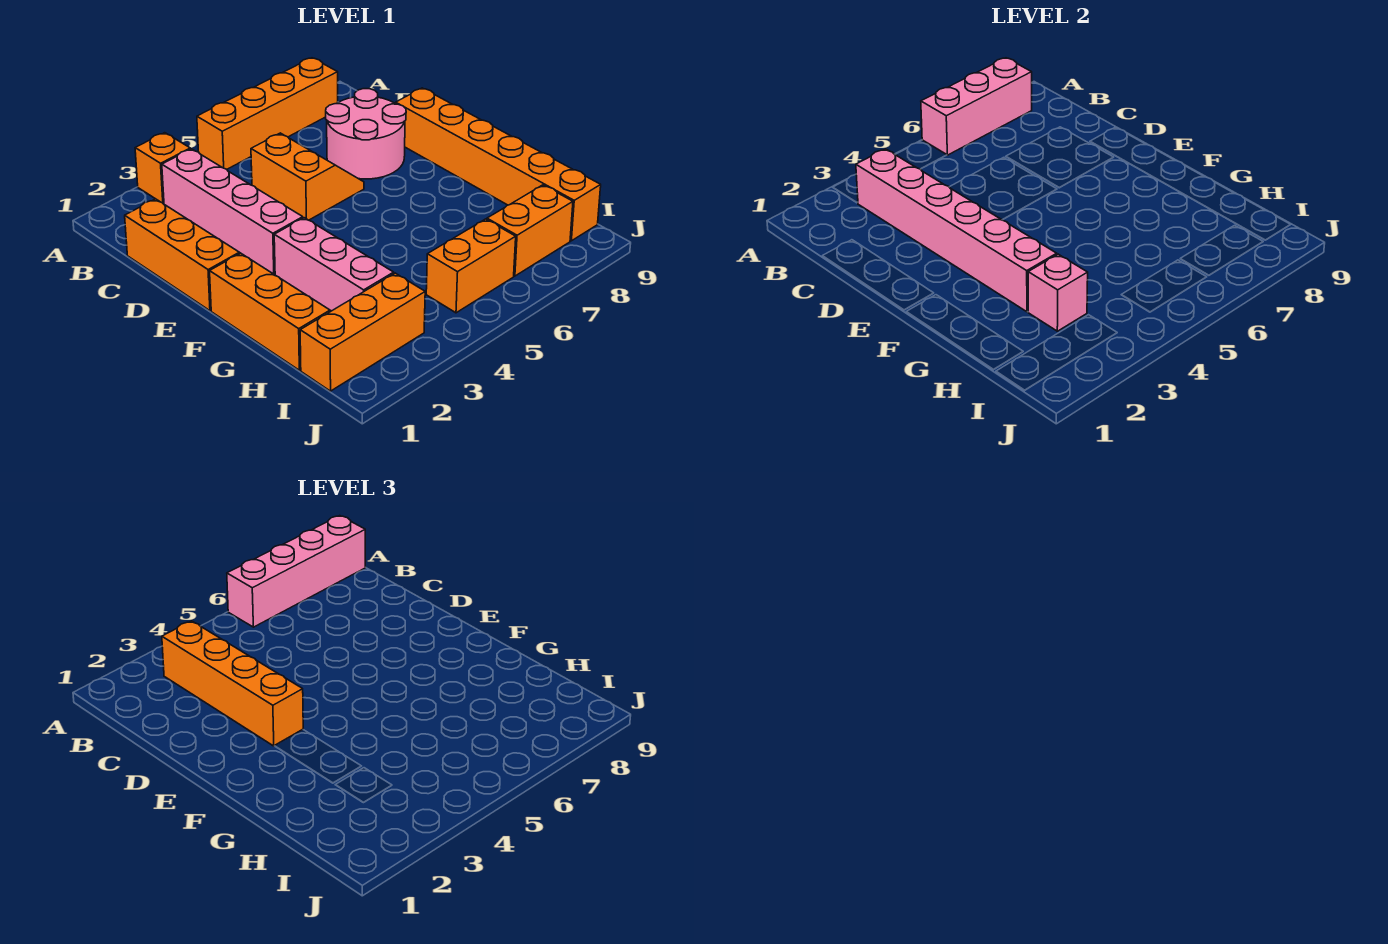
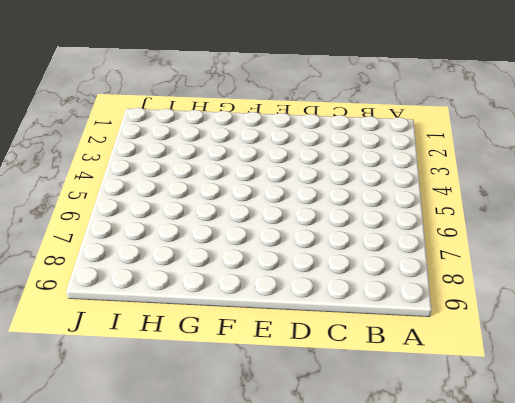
none -> orange 1x1 brick [135,133,190,203]
none -> orange 1x4 brick [197,58,338,169]
none -> pink 1x4 brick [162,149,303,274]

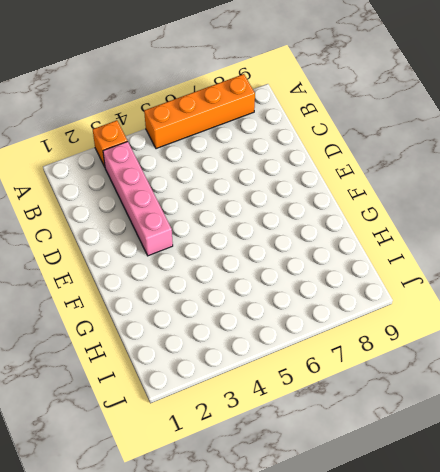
none -> orange 1x3 brick [125,199,239,311]
none -> orange 2x2 slope [251,133,364,220]
none -> pink 2x2 round brick [326,89,406,179]

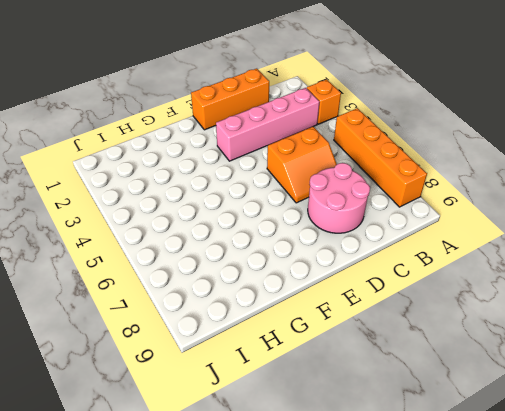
none -> orange 1x6 brick [396,88,601,241]
none -> orange 1x3 brick [210,253,330,370]
none -> pink 1x3 brick [274,218,394,311]

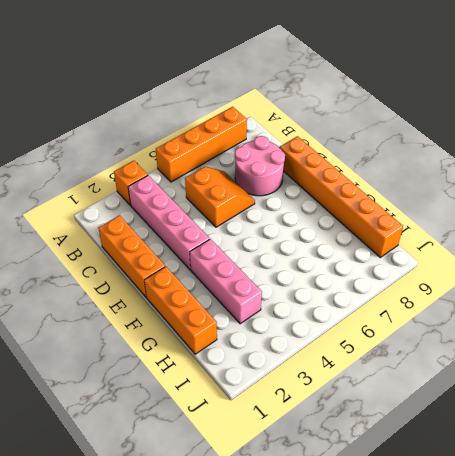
none -> orange 1x3 brick [300,273,425,391]
none -> orange 1x2 brick [426,219,516,313]
none -> orange 1x2 brick [487,185,573,276]

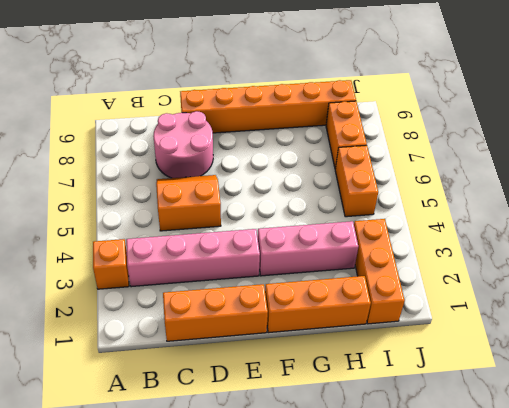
none -> orange 1x4 brick [197,58,338,169]
none -> pink 1x3 brick [921,58,1032,155]
none -> pink 1x6 brick [856,149,1057,312]

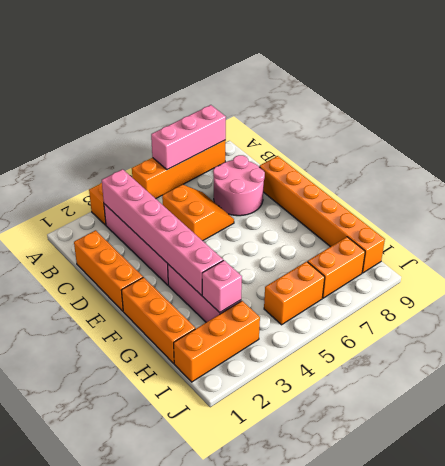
none -> pink 1x4 brick [227,516,365,627]
none -> orange 1x4 brick [162,621,303,746]

